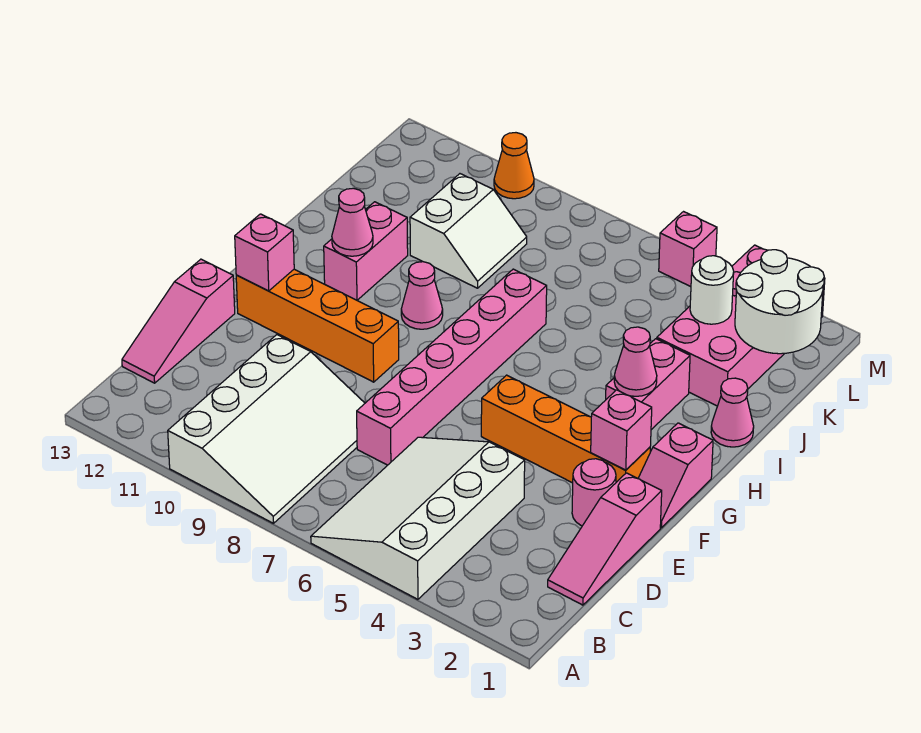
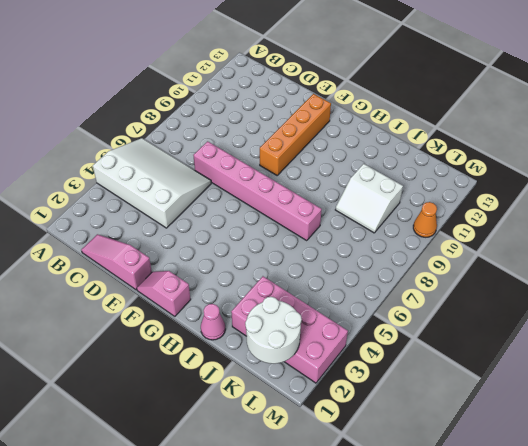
none -> white 3x4 slope [168,335,365,523]
none -> pink 1x3 slope [122,259,235,383]
none -> pink 1x1 round brick [572,459,616,526]

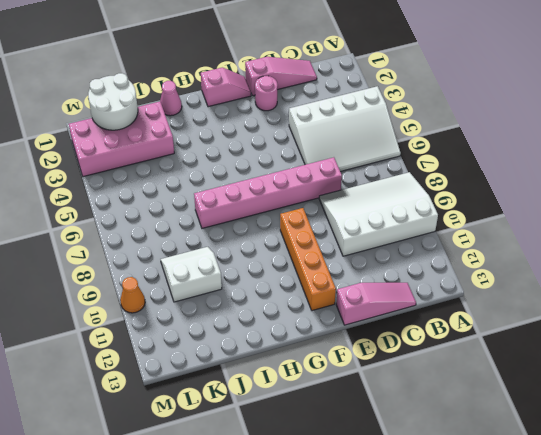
none -> orange 1x4 brick [481,375,650,483]
none -> pink 1x2 brick [606,339,690,430]
none -> pink 1x1 cone [401,262,443,329]

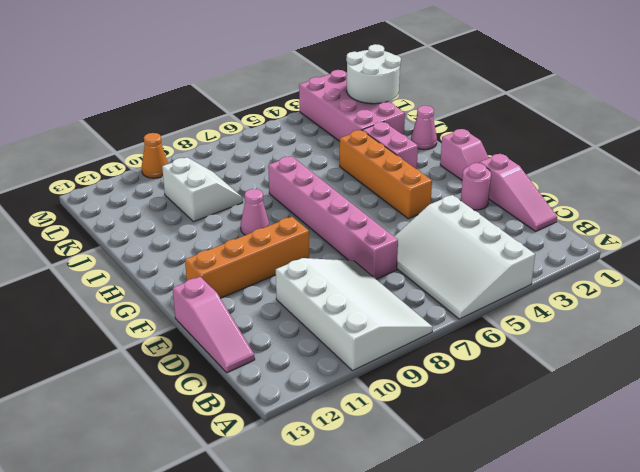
orange 1x4 brick [340,130,432,219] -> orange 1x4 brick turned to [481,375,650,483]
none -> pink 1x2 brick [324,202,408,300]
none -> pink 1x1 brick [659,212,717,287]
none -> pink 1x1 brick [591,390,652,470]

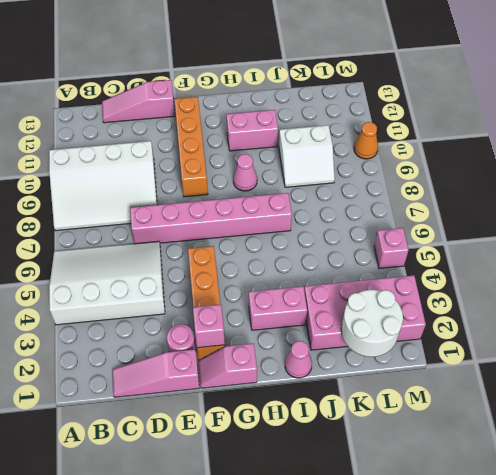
none -> pink 1x1 brick [235,214,294,291]
none -> pink 1x1 cone [614,327,657,396]
none -> pink 1x1 cone [332,188,373,256]

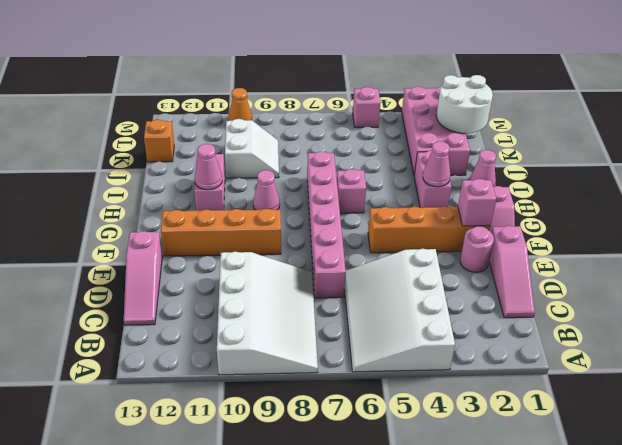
pink 1x1 brick [337,169,366,213] -> pink 1x1 brick moved to [235,214,294,291]
orange 1x1 brick [144,120,174,162] -> none
none -> white 1x1 round brick [690,256,734,324]

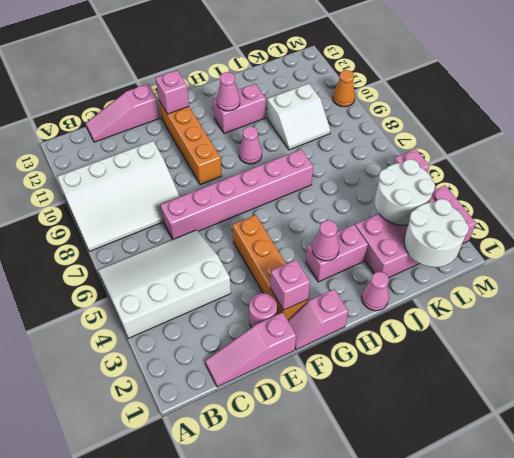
white 2x2 round brick [375,159,435,225] -> white 1x1 round brick [690,256,734,324]

